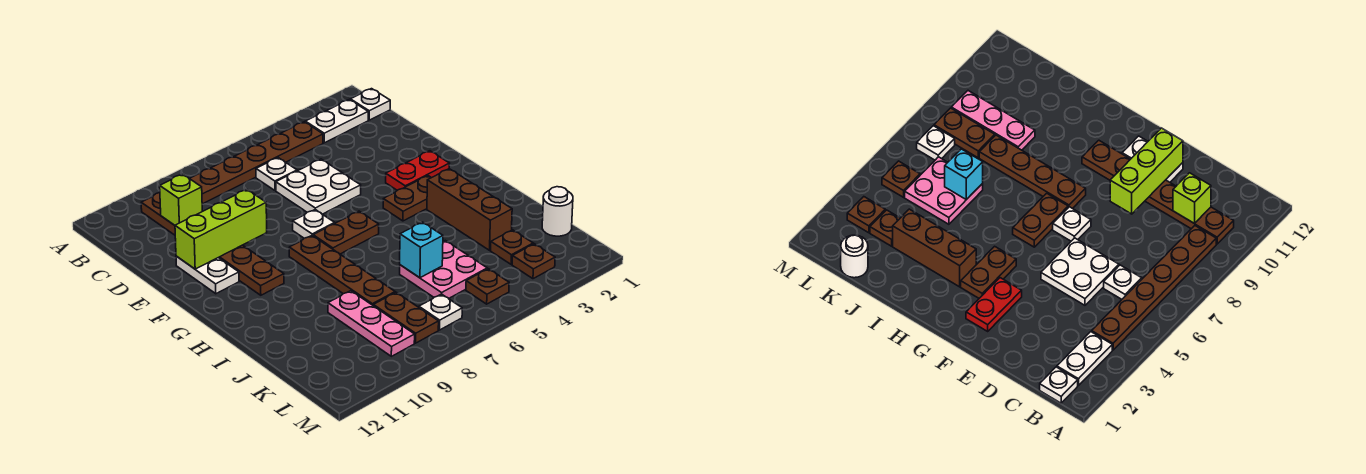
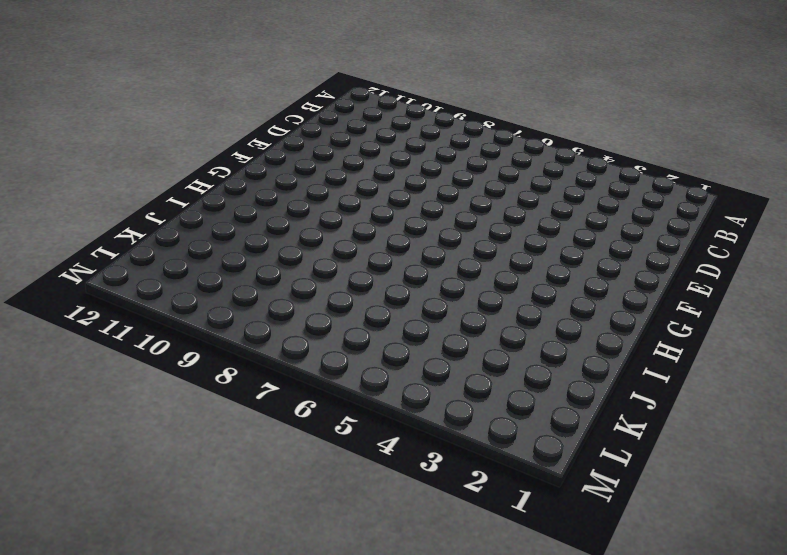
none -> white 1x1 plate [350,89,390,120]
none -> white 1x2 plate [305,99,368,143]
none -> brown 1x6 plate [189,122,323,204]

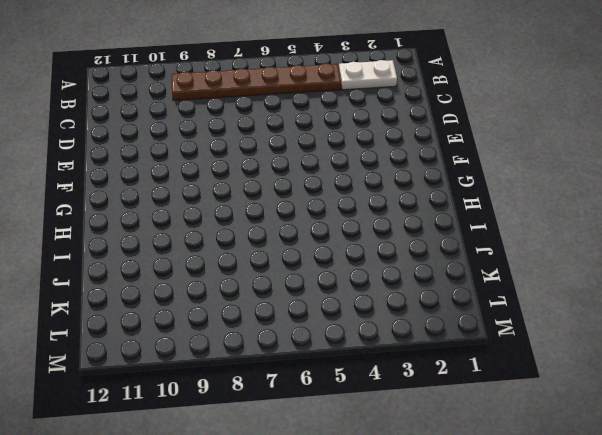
none -> white 1x1 plate [350,89,390,120]
none -> brown 1x6 plate [141,193,284,295]
none -> white 1x1 plate [256,158,297,191]

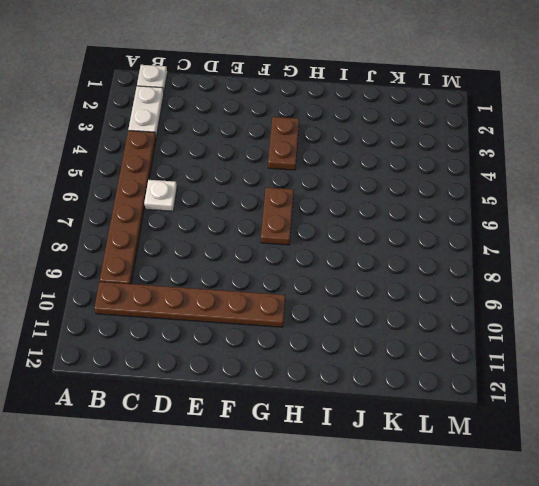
none -> white 2x2 plate [276,159,361,214]
none -> white 1x2 plate [176,256,239,294]
none -> red 1x2 plate [386,151,450,190]

